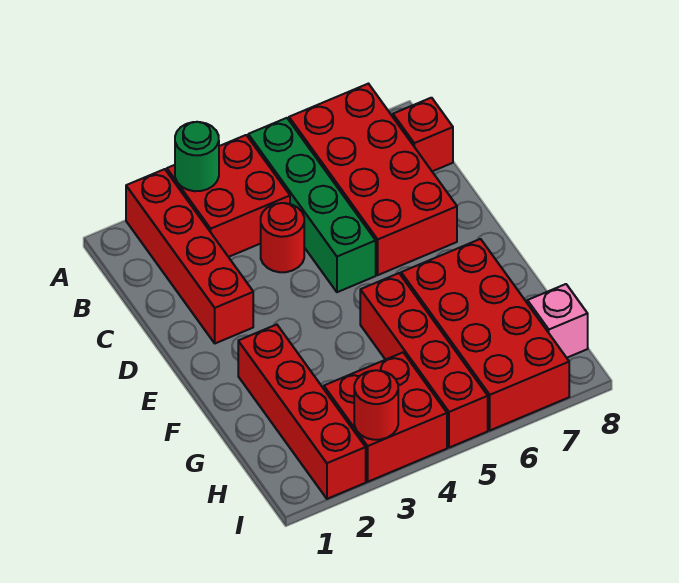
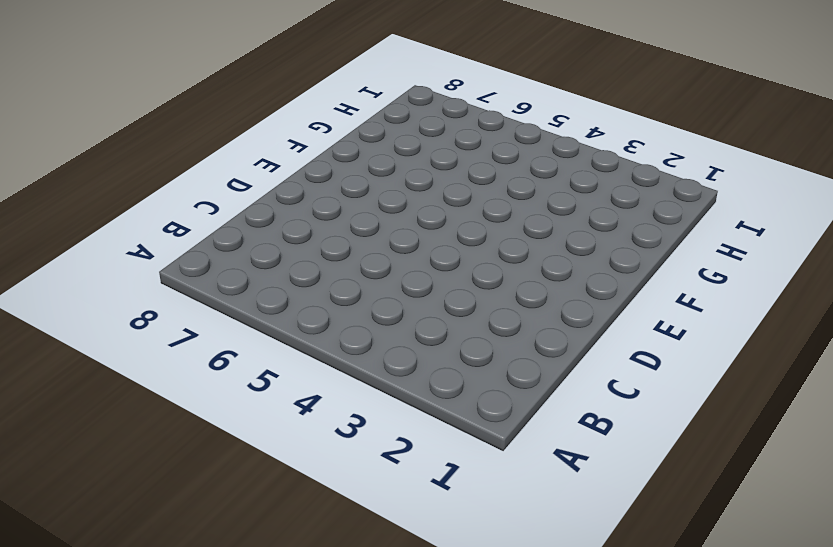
none -> red 1x4 brick [126,169,253,343]
none -> red 2x2 brick [167,135,290,257]
none -> green 1x4 brick [248,118,376,292]

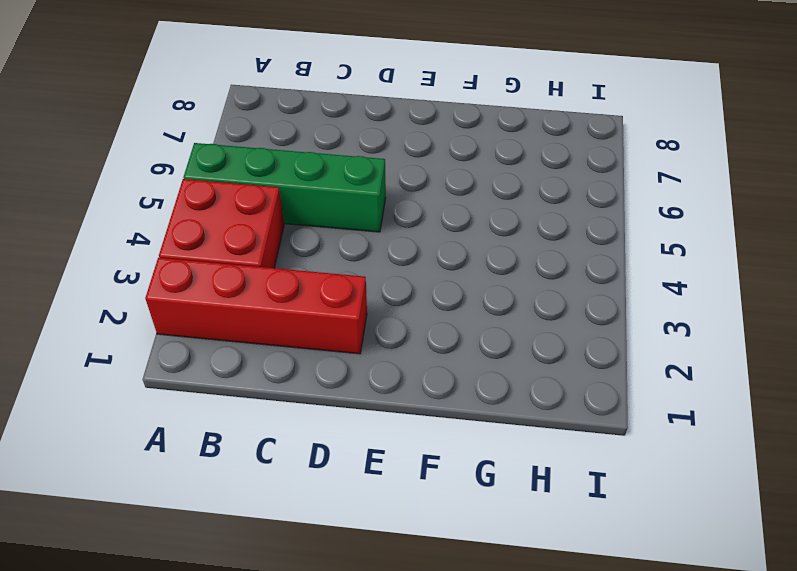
none -> red 2x4 brick [289,84,457,275]
none -> red 1x1 brick [393,98,453,171]
none -> red 1x1 round brick [261,203,304,272]

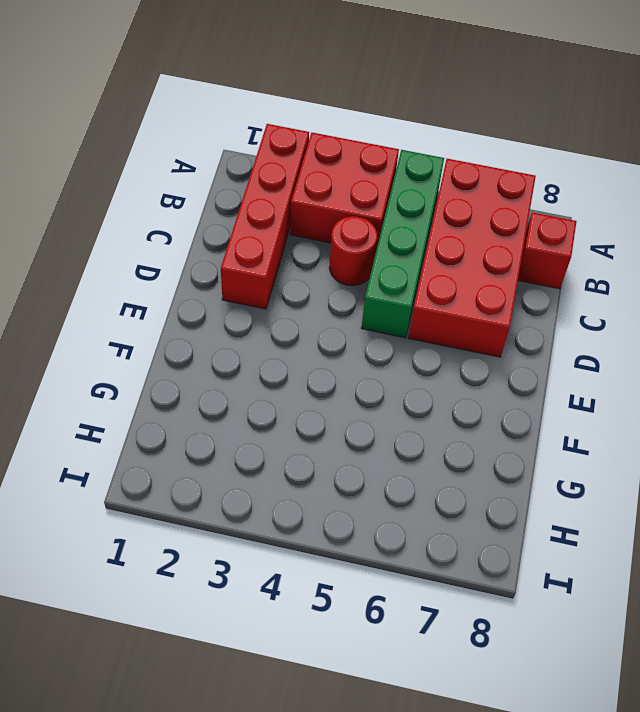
none -> red 1x4 brick [238,325,366,499]
none -> red 1x4 brick [360,273,488,448]
none -> red 2x4 brick [401,239,569,430]

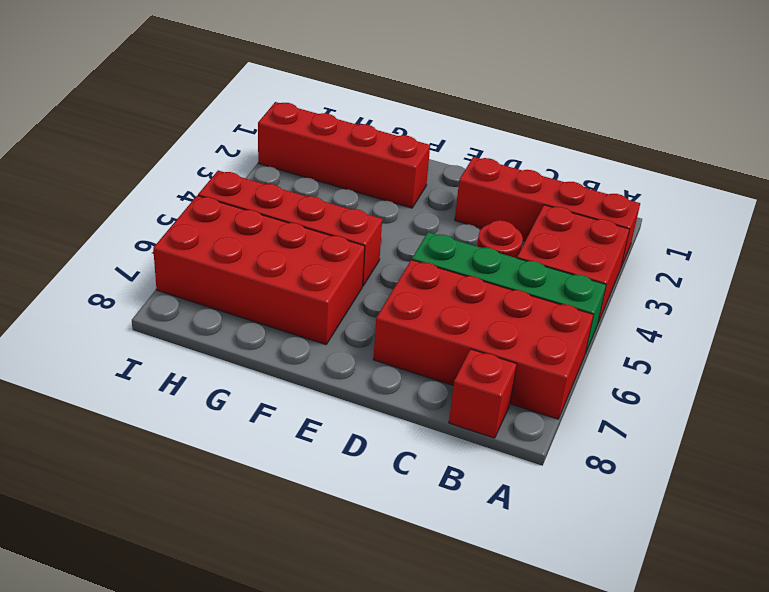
none -> red 2x2 brick [324,353,447,482]
none -> pink 1x1 brick [527,284,588,358]
none -> green 1x1 round brick [175,122,219,191]

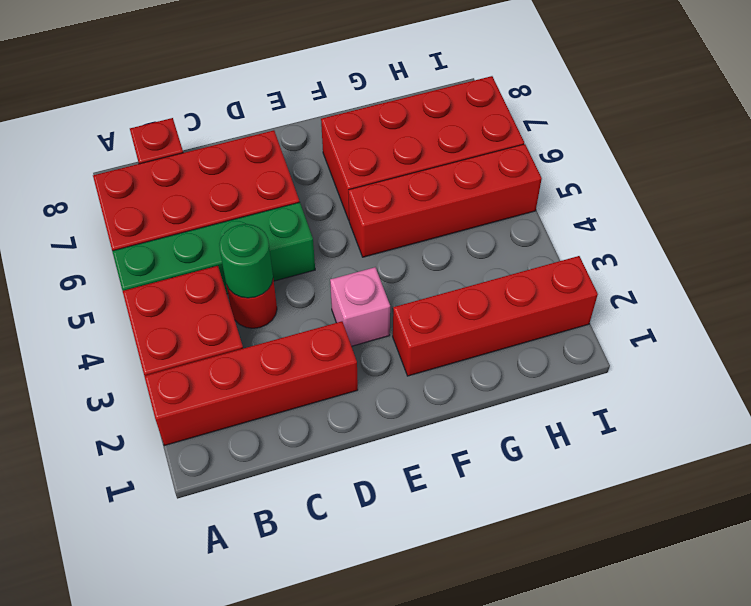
green 1x1 round brick [219,224,273,298] -> green 1x1 round brick moved to [175,122,219,191]
pink 1x1 brick [330,267,390,346] -> pink 1x1 brick moved to [527,284,588,358]
none -> red 2x2 brick [324,353,447,482]
none -> red 1x1 round brick [354,370,398,440]

